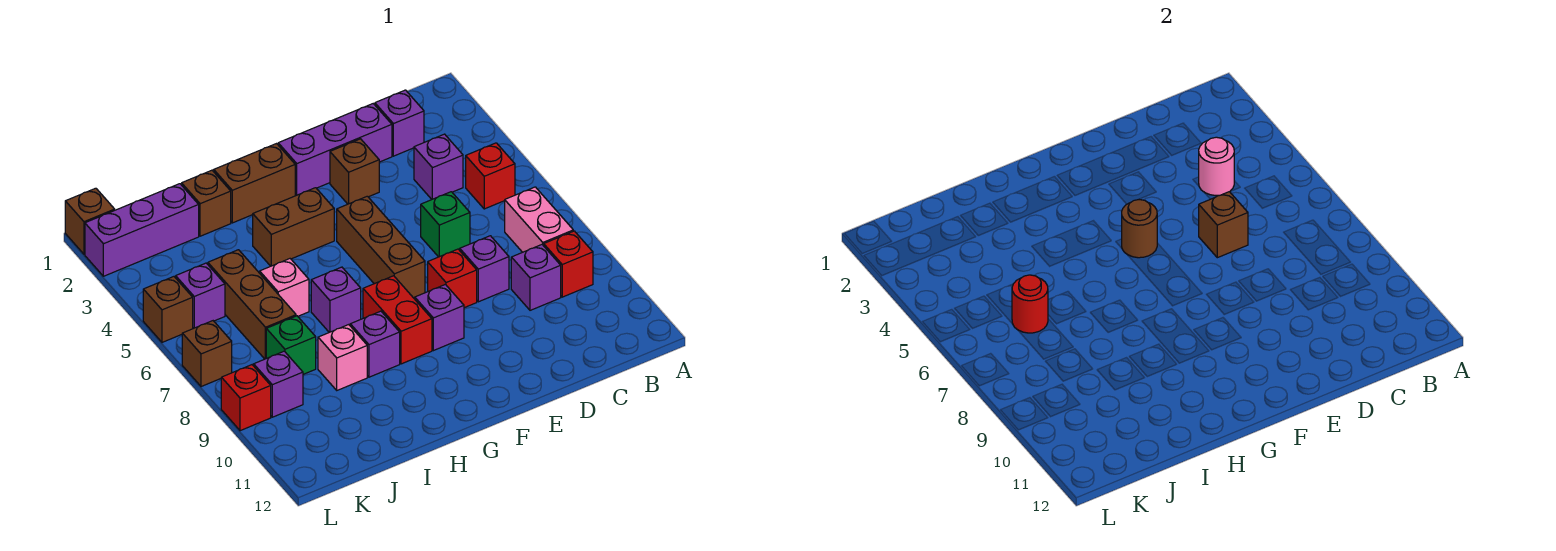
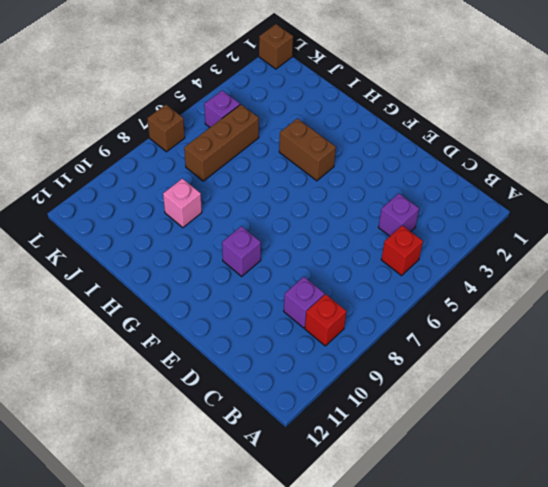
none -> pink 1x2 brick [505,187,573,252]
none -> purple 1x1 brick [375,90,424,156]
none -> purple 1x3 brick [278,104,392,195]
none -> green 1x1 brick [421,192,470,257]

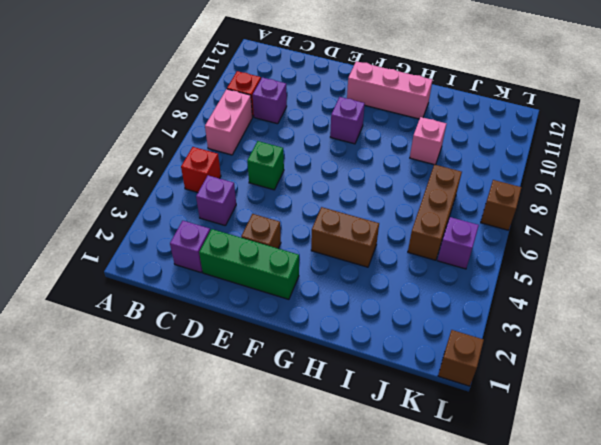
green 1x3 brick [199,229,299,299] -> purple 1x3 brick [278,104,392,195]
pink 1x3 brick [347,61,432,119] -> none
none -> purple 1x1 brick [460,236,509,302]
none -> red 1x1 brick [428,249,477,308]
none -> brown 1x3 brick [337,196,425,298]
none -> brown 1x2 brick [213,144,295,223]

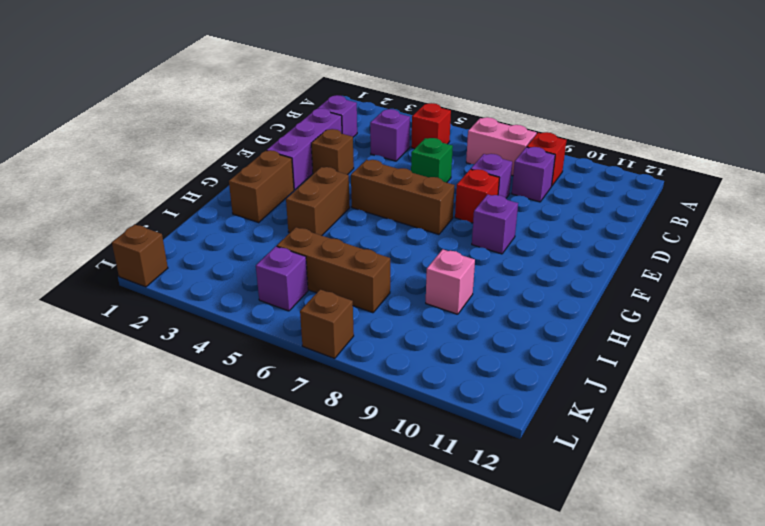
none -> red 1x2 brick [363,276,432,364]
none -> purple 1x1 brick [311,267,361,332]
none -> purple 1x1 brick [350,311,400,377]
none -> brown 1x1 brick [182,170,231,236]

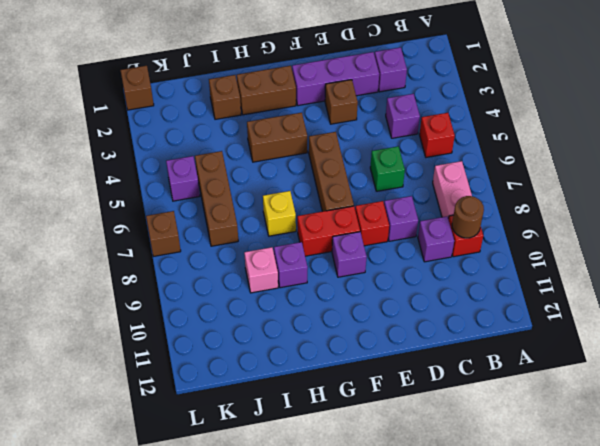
brown 1x1 round brick [452,196,484,238] -> brown 1x1 round brick moved to [1122,199,1157,258]
red 1x2 brick [297,206,360,256] -> red 1x2 brick turned to [363,276,432,364]
yellow 1x1 brick [263,191,296,236] -> purple 1x1 brick [311,267,361,332]
none -> pink 1x1 brick [260,259,309,316]
none -> purple 1x3 brick [85,184,199,276]
none -> green 1x1 brick [266,316,316,374]
none -> purple 1x1 brick [254,351,303,417]

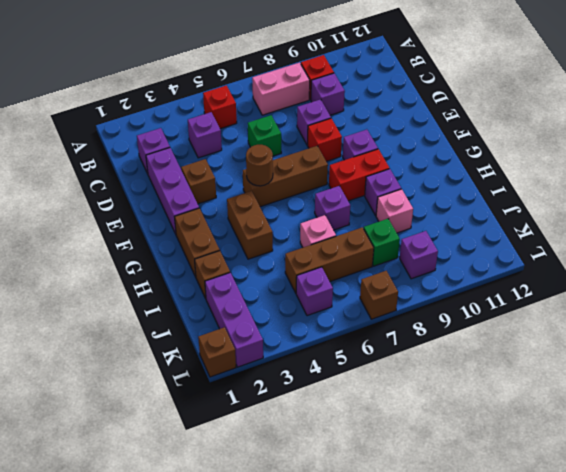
none -> brown 1x1 brick [143,277,193,342]
none -> red 1x1 brick [221,365,271,431]
none -> pink 1x1 round brick [1199,137,1234,196]
none -> brown 1x1 brick [1199,192,1248,258]

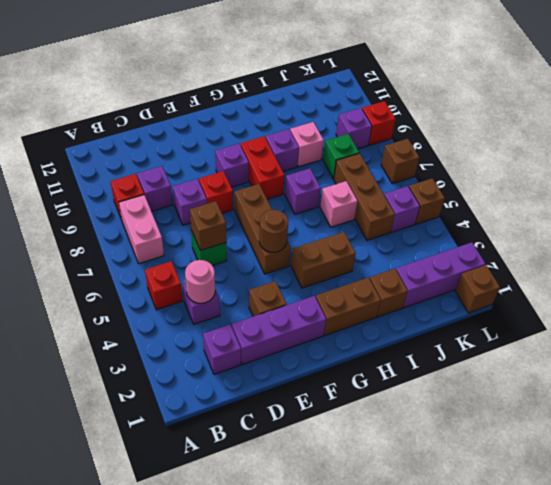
none -> red 1x1 round brick [1012,275,1048,333]

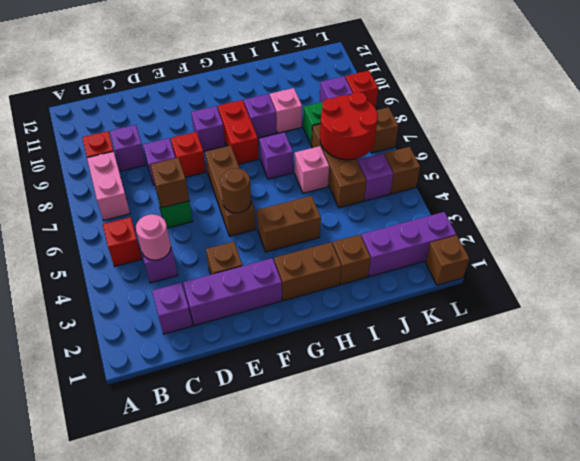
red 2x2 round brick [320,92,378,160] -> red 1x1 round brick [1012,275,1048,333]

